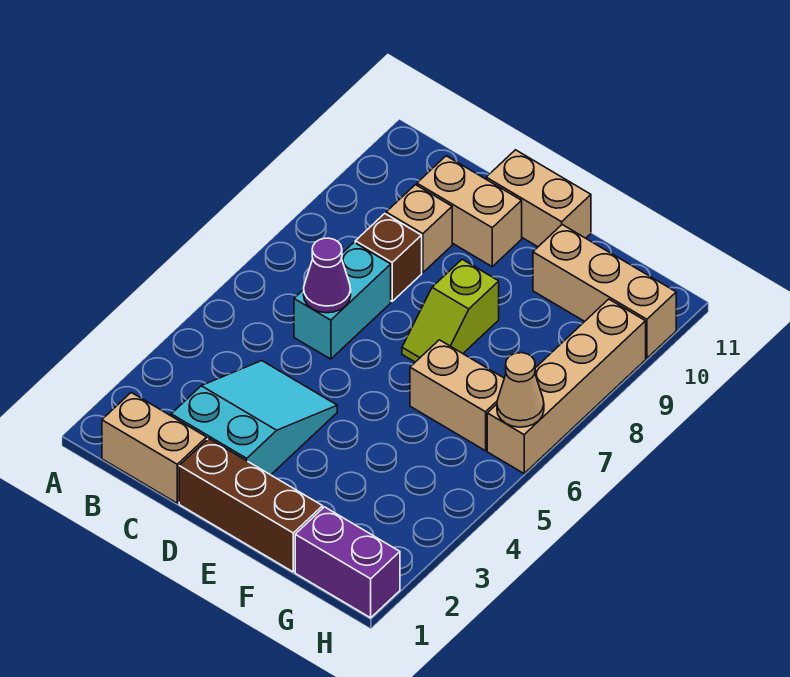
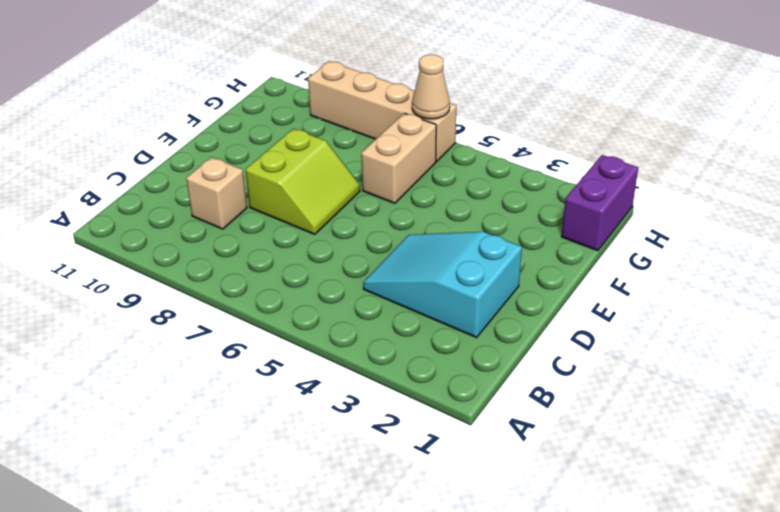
lime 2x2 slope [245,129,360,234] -> lime 1x2 slope [402,259,499,362]
none -> tan 1x2 brick [102,393,207,503]
none -> cyan 1x2 brick [294,243,391,359]
none -> brown 1x1 brick [355,214,422,301]

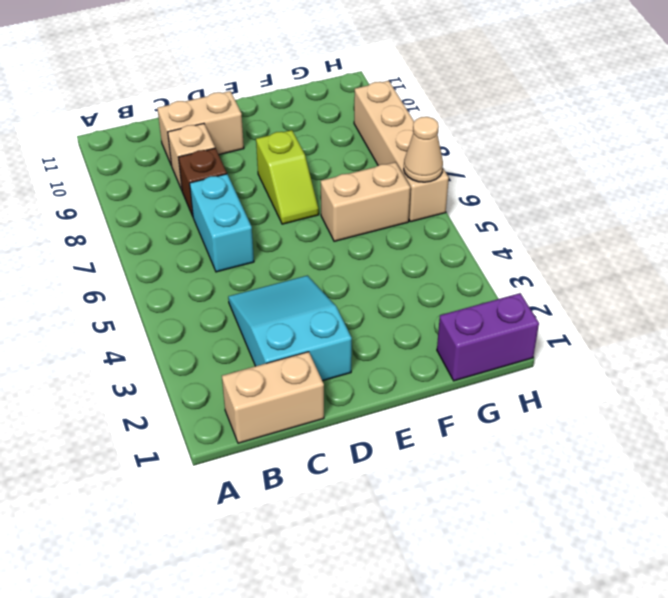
none -> brown 1x3 brick [179,438,323,572]
none -> tan 1x2 brick [486,150,591,247]
none -> tan 1x3 brick [533,225,676,358]

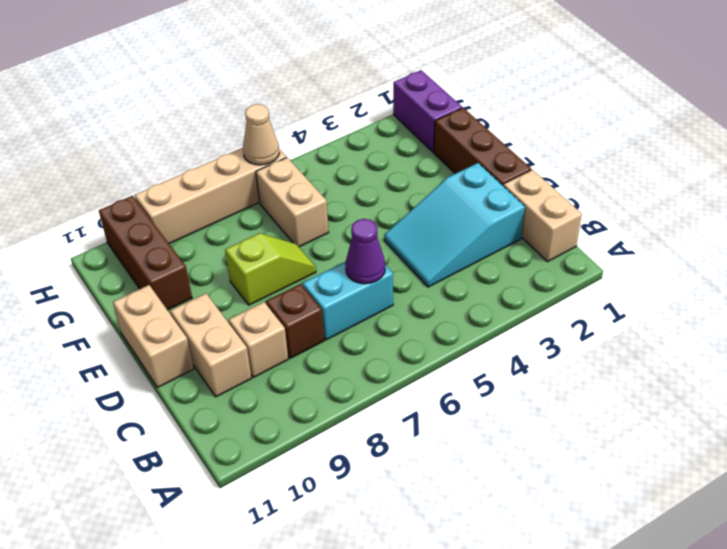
brown 1x3 brick [99,196,192,310] -> tan 1x3 brick [533,225,676,358]

